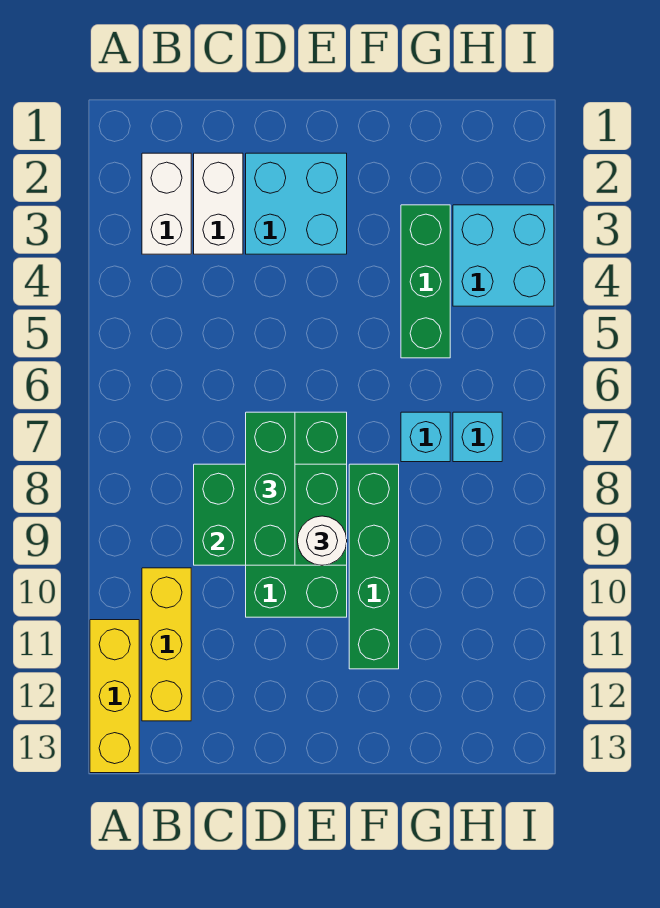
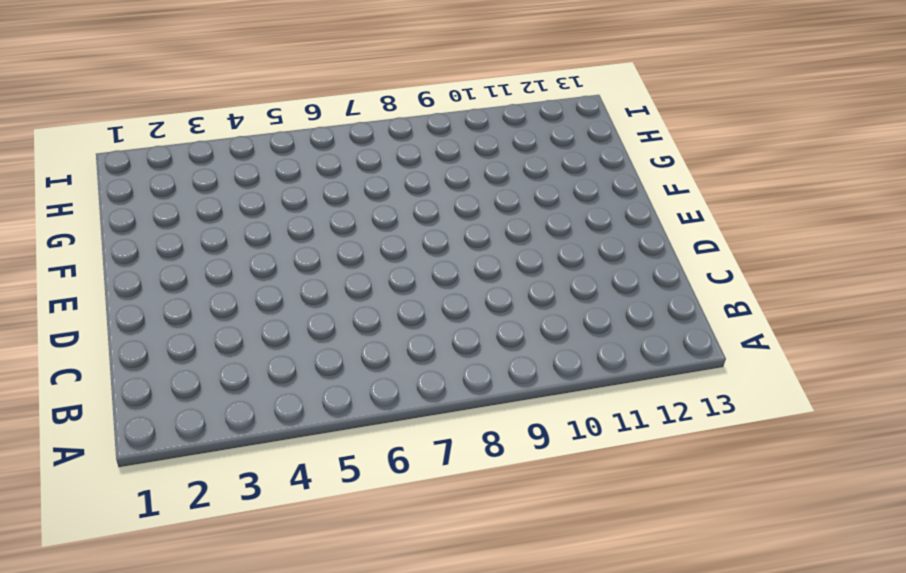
none -> yellow 1x3 brick [90,620,139,773]
none -> white 1x2 brick [142,153,191,254]
none -> yellow 1x3 brick [142,568,191,721]

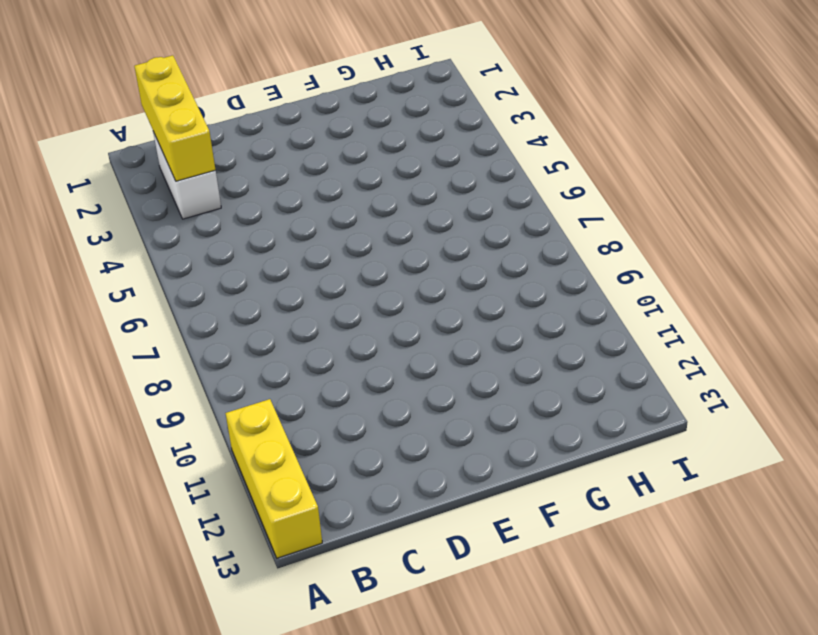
yellow 1x3 brick [134,55,215,181] -> yellow 1x3 brick moved to [142,568,191,721]
none -> white 1x2 brick [194,153,243,254]
none -> cyan 2x2 brick [246,153,347,254]
none -> green 2x4 brick [246,412,347,617]

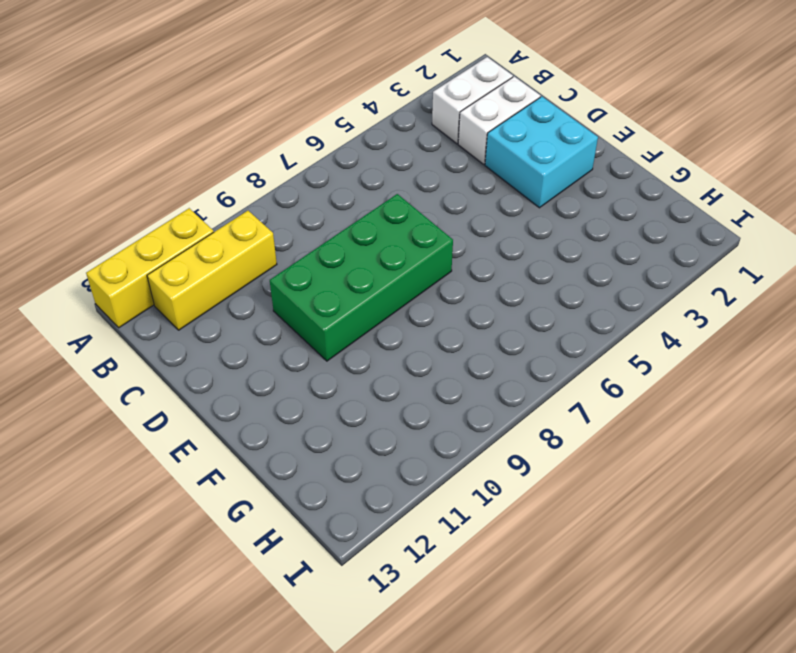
none -> green 1x4 brick [349,464,399,669]
none -> green 1x3 brick [401,205,450,358]
none -> cyan 1x1 brick [401,412,450,462]

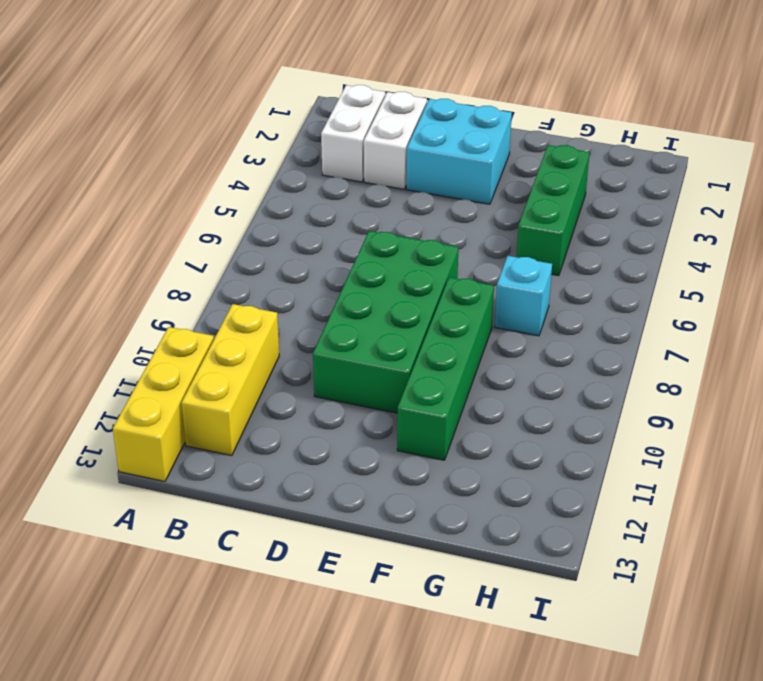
none -> cyan 2x2 brick [453,205,554,306]
none -> cyan 1x1 brick [453,412,502,462]
none -> green 2x3 brick [194,464,347,565]

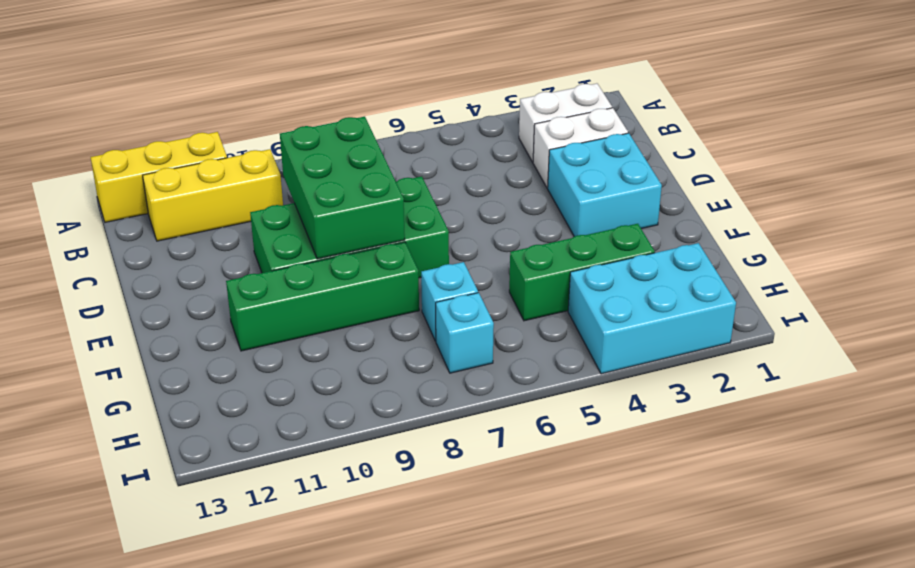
cyan 2x3 brick [568,243,736,374] -> cyan 2x2 brick [453,205,554,306]
none -> green 1x3 brick [246,412,295,565]
none -> white 1x1 round brick [297,516,347,565]

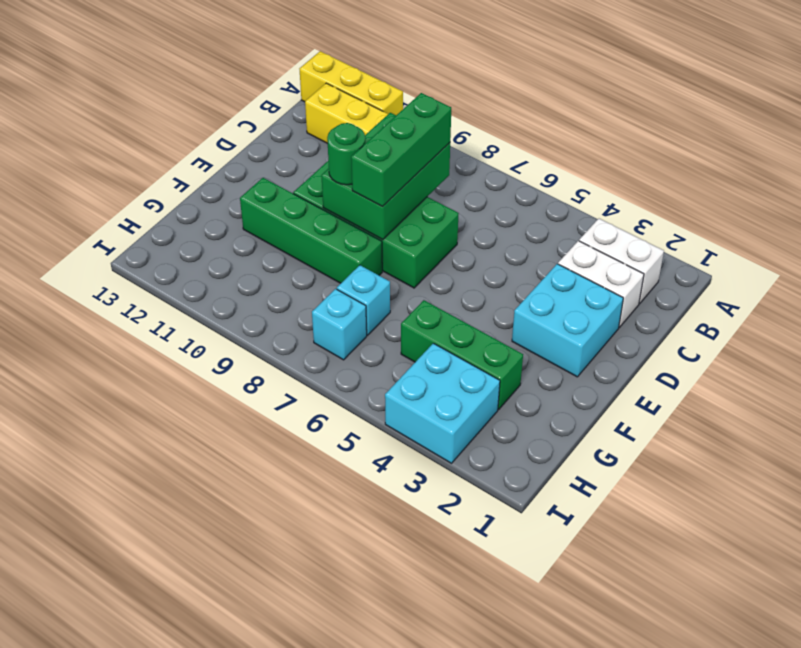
green 1x3 brick [351,93,451,207] -> green 1x3 brick turned to [246,412,295,565]
green 1x1 round brick [327,123,365,185] -> white 1x1 round brick [297,516,347,565]

